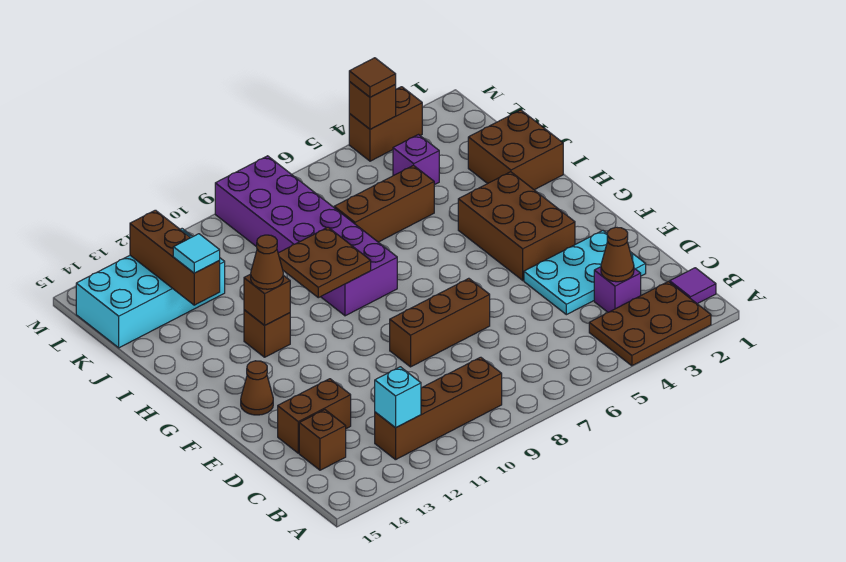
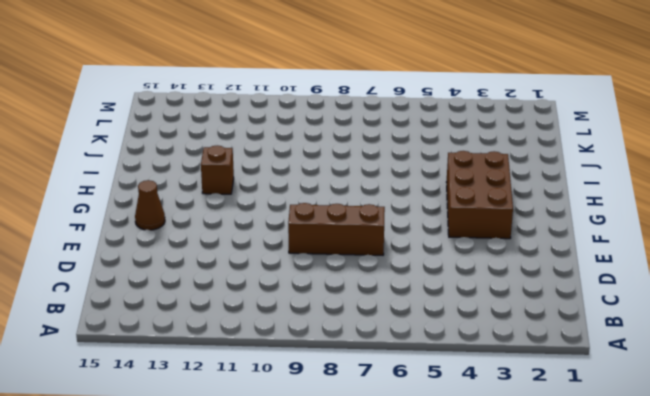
none -> brown 2x3 plate [589,282,711,366]
none -> purple 1x1 tile [670,268,716,304]
none -> brown 1x4 brick [375,357,502,460]

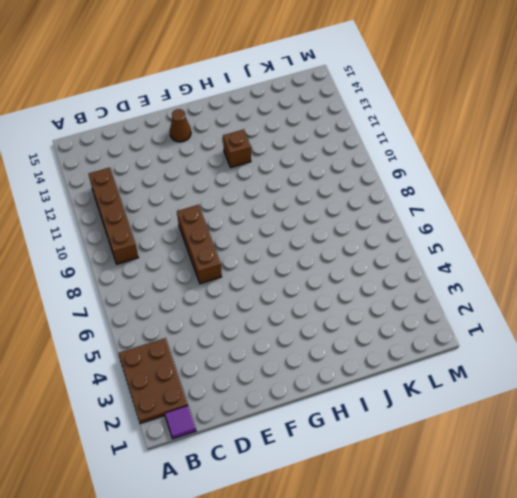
none -> purple 1x1 brick [594,267,641,312]
none -> brown 1x1 brick [299,410,346,470]
none -> cyan 2x3 plate [524,231,646,315]

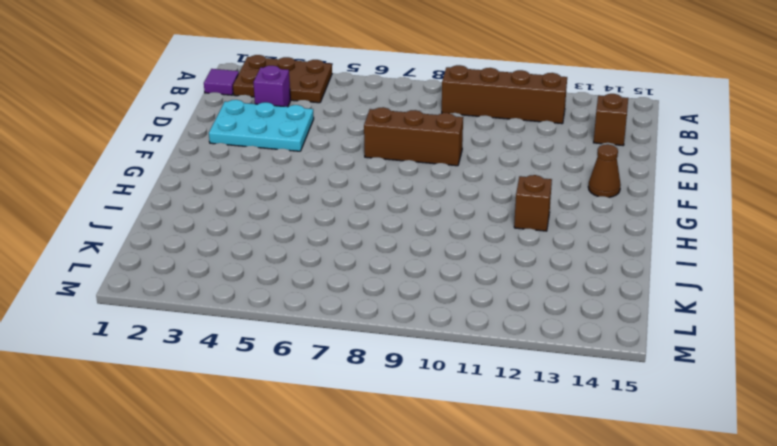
none -> brown 1x2 brick [278,379,351,453]
none -> brown 2x3 brick [458,172,575,280]
none -> purple 2x6 brick [215,156,397,316]

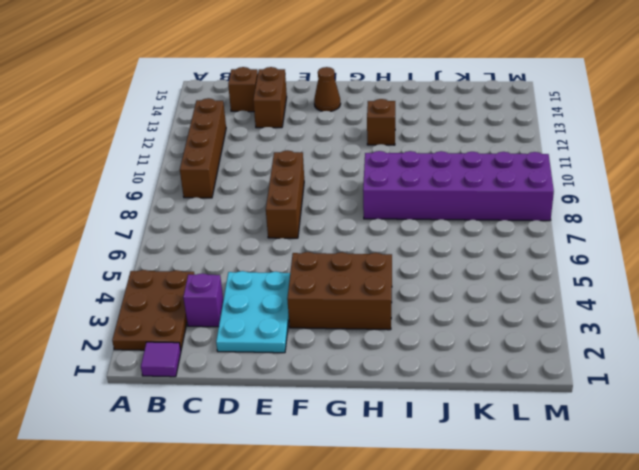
none -> brown 2x2 brick [468,110,563,190]
none -> brown 1x3 brick [334,165,434,242]
none -> purple 1x1 brick [393,135,439,185]

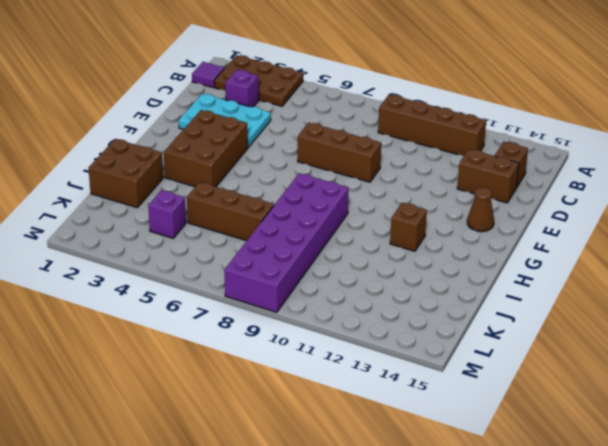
none -> cyan 2x4 brick [76,229,225,348]
none -> brown 1x2 brick [349,87,422,161]
none -> cyan 1x1 brick [375,367,421,428]

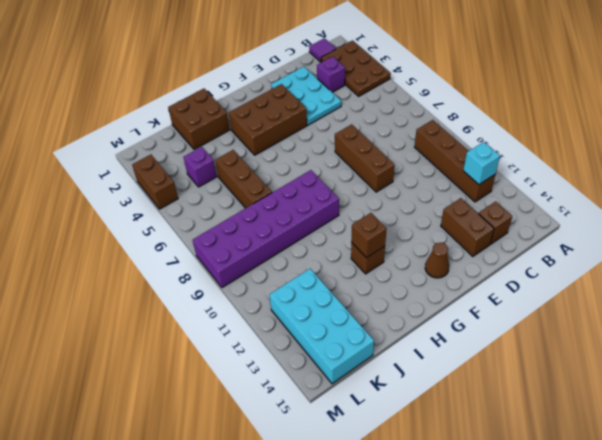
none -> brown 1x1 cone [601,227,634,282]
none -> brown 2x2 plate [278,227,371,298]
none -> brown 1x3 brick [130,210,220,305]

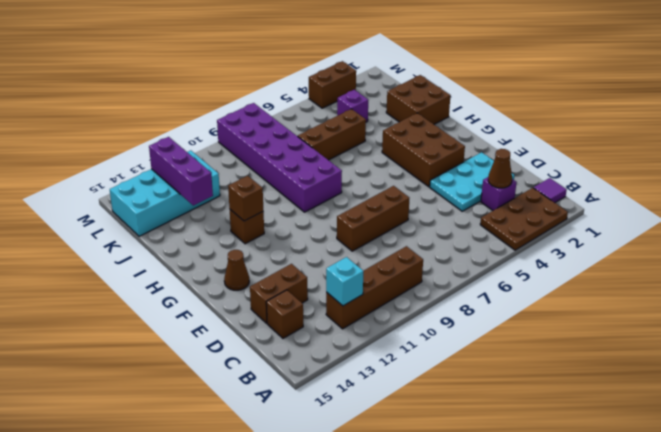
purple 1x3 brick [149,137,213,205] -> brown 1x3 brick [130,210,220,305]
none -> brown 2x2 plate [278,227,371,298]
none -> brown 1x1 brick [349,82,396,129]
none -> brown 1x1 cone [251,235,283,289]

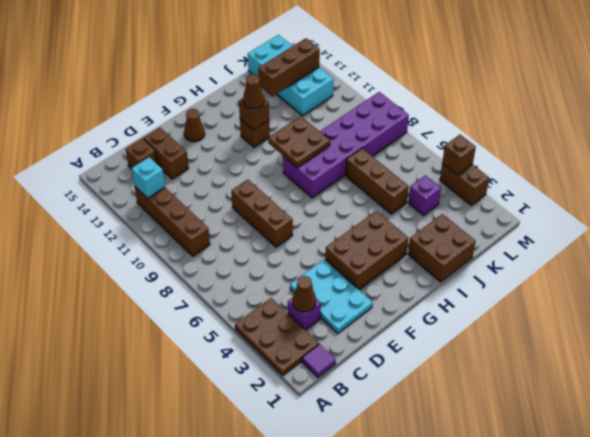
none -> cyan 1x1 tile [173,234,220,273]
none -> brown 1x1 tile [349,58,396,97]

